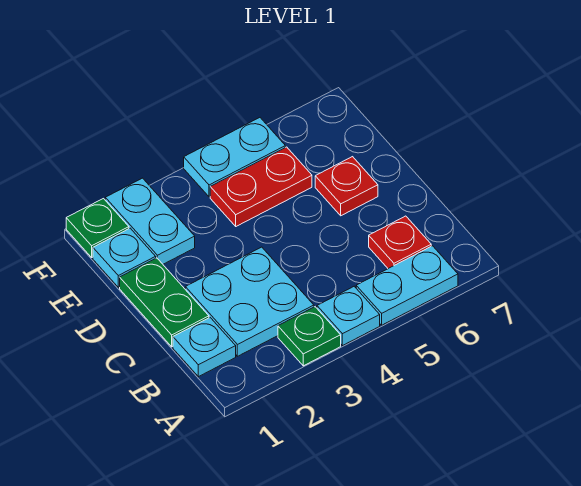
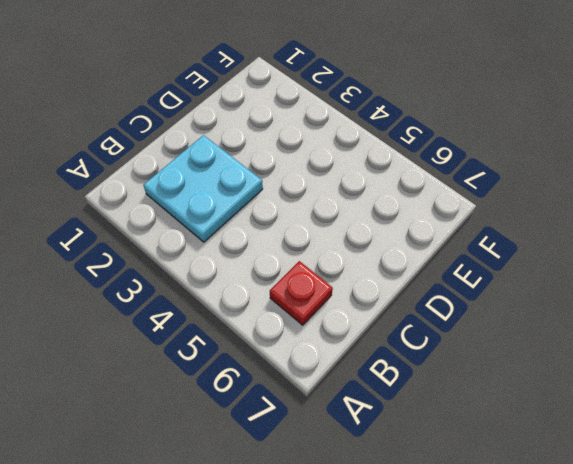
none -> green 1x1 plate [278,307,341,366]
none -> cyan 1x1 plate [317,286,380,346]
none -> cyan 1x2 plate [356,246,458,325]

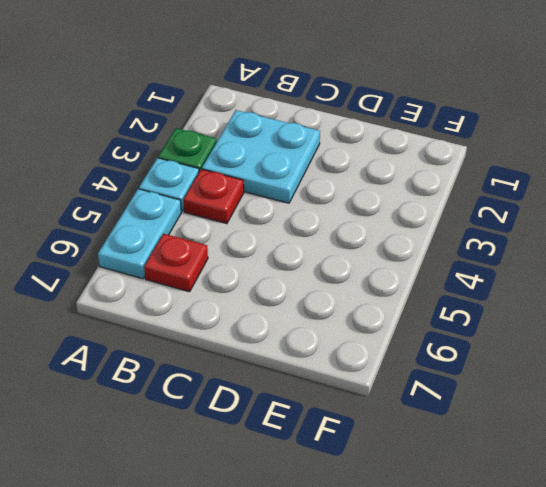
red 1x1 plate [184,169,244,224] -> red 1x1 plate moved to [315,157,378,216]
none -> cyan 1x1 plate [173,318,236,377]
none -> green 1x2 plate [120,258,209,347]
none -> cyan 1x1 plate [93,228,156,287]

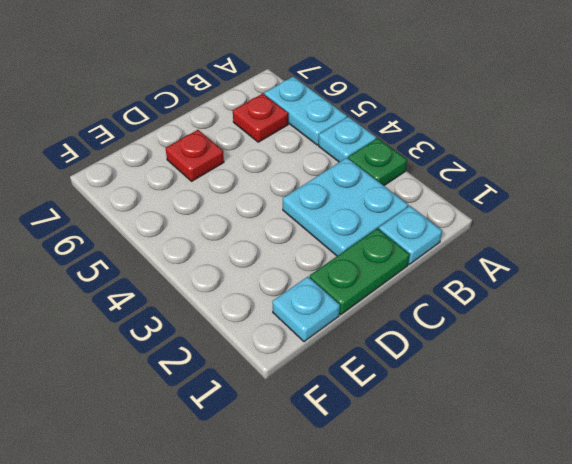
none -> cyan 1x2 plate [105,178,195,264]
none -> red 1x2 plate [210,147,312,226]
none -> green 1x1 plate [66,199,129,257]

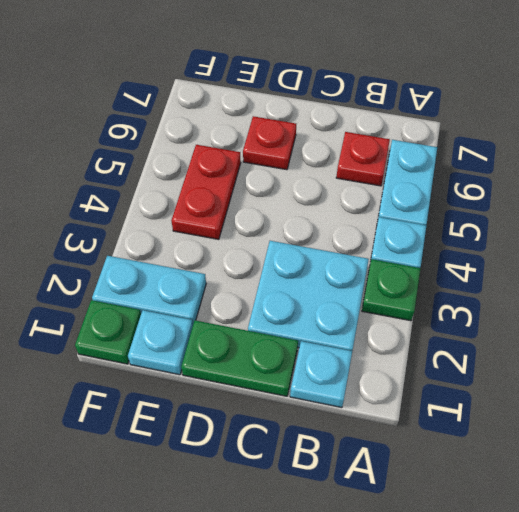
none -> cyan 1x2 plate [184,118,285,197]

